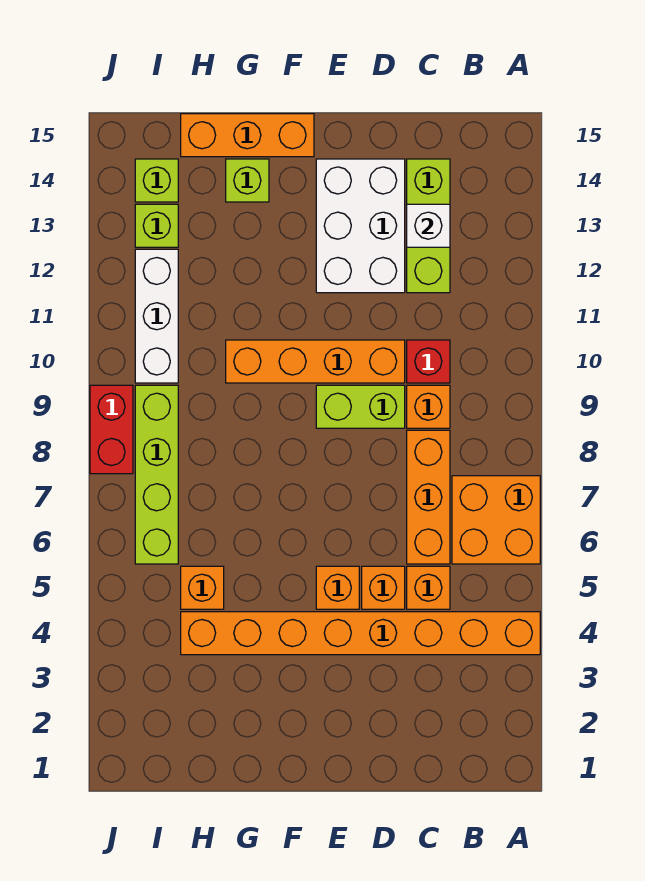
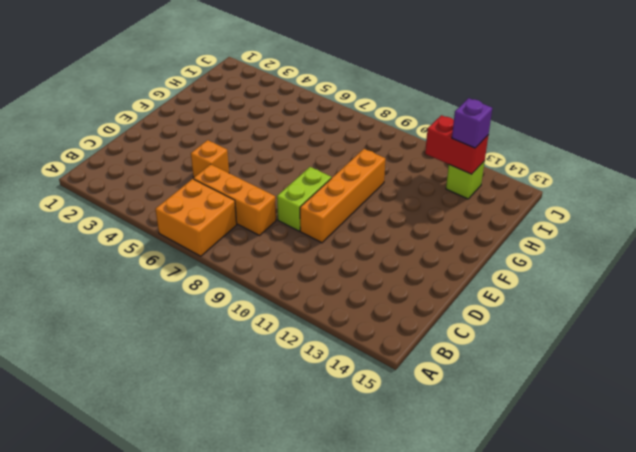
red 1x2 brick [425,115,488,174] -> red 1x2 brick moved to [90,385,133,474]
purple 1x1 brick [452,98,492,148] -> none
none -> orange 1x8 brick [181,612,540,655]
none -> orange 1x1 brick [407,566,450,609]
none -> orange 1x1 brick [407,385,450,428]

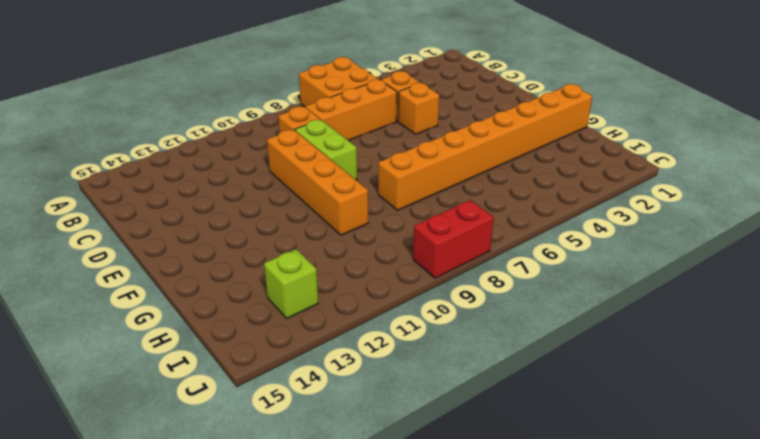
orange 1x8 brick [378,84,592,210] -> orange 1x8 brick turned to [181,612,540,655]
none -> red 1x1 brick [407,340,450,383]
none -> lime 1x3 brick [407,159,450,293]
none -> white 2x3 brick [316,159,405,293]

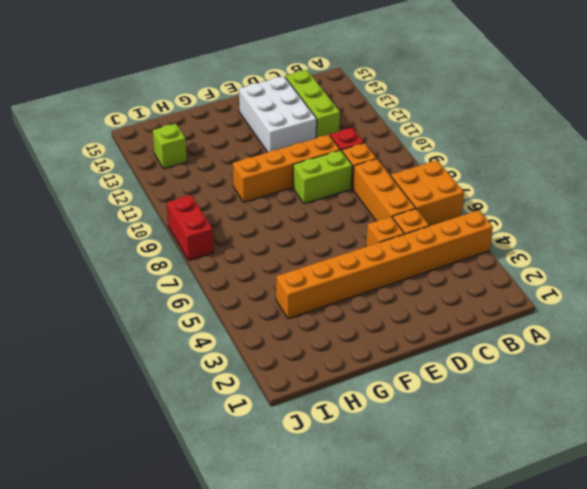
none -> orange 1x1 brick [316,566,359,609]
none -> orange 1x3 brick [181,114,314,157]
none -> lime 1x1 brick [226,159,269,202]

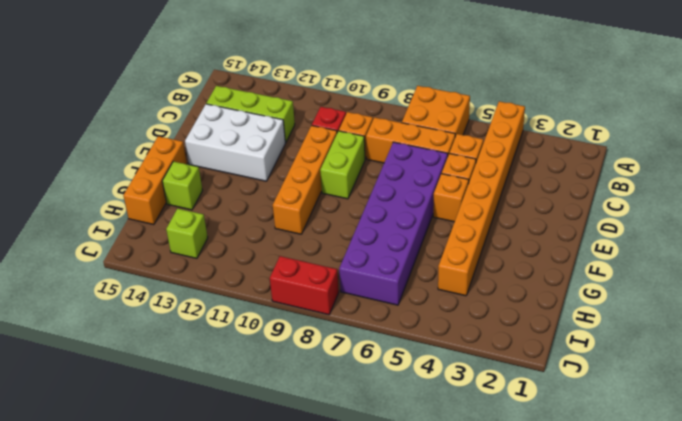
purple 2x6 brick [339,142,448,305] -> lime 1x4 brick [135,385,178,564]
none -> orange 1x1 brick [181,566,224,609]
none -> white 1x3 brick [135,249,178,383]
none -> lime 1x1 brick [135,159,178,202]

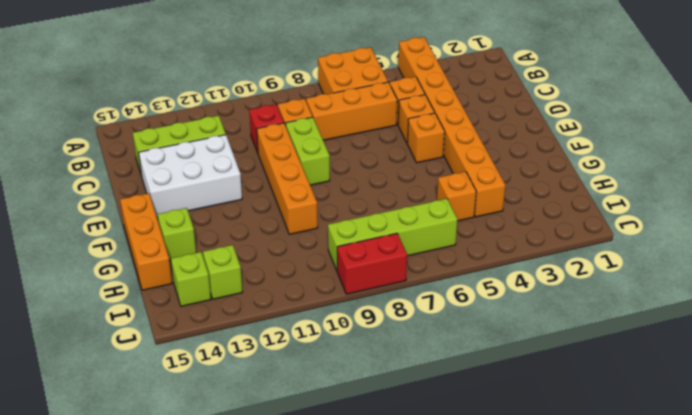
none -> white 1x3 brick [135,249,178,383]
none -> white 1x1 brick [407,204,450,247]

